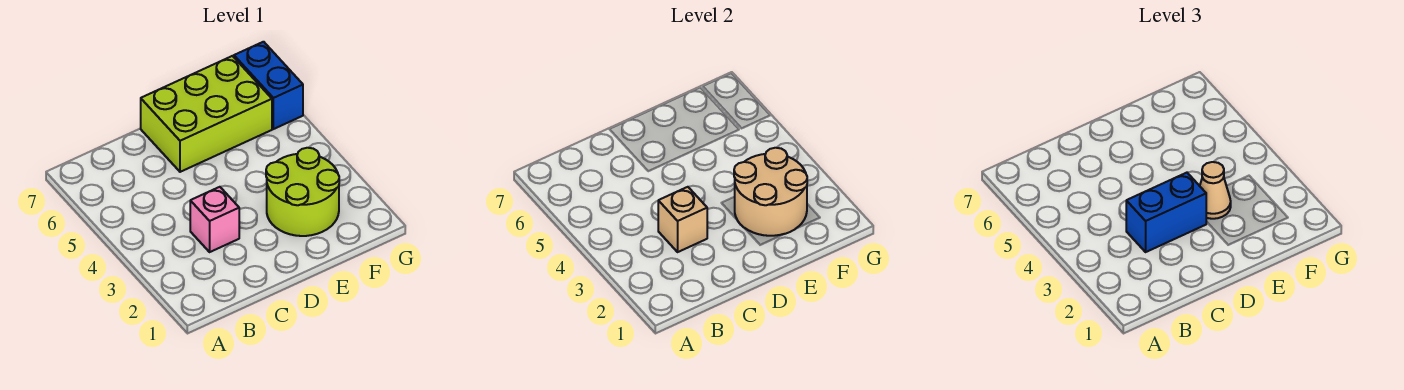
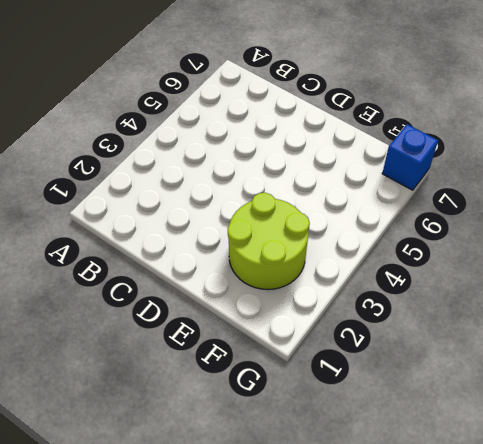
blue 1x1 brick [382,124,438,190] -> blue 1x2 brick [234,42,303,129]
none -> pink 1x1 brick [190,187,239,252]
none -> lime 2x3 brick [141,56,272,172]

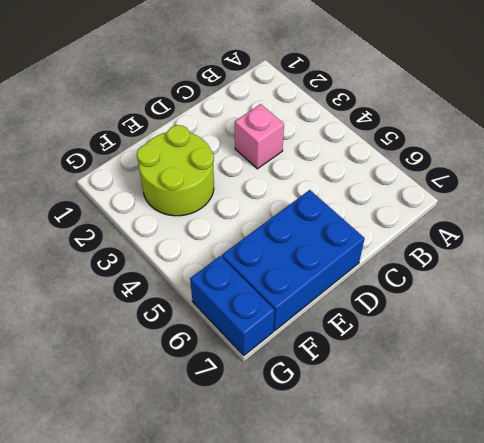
blue 2x3 brick [222,190,365,331] -> lime 2x3 brick [141,56,272,172]
none -> tan 1x1 brick [658,187,707,252]
none -> tan 2x2 round brick [734,148,807,236]

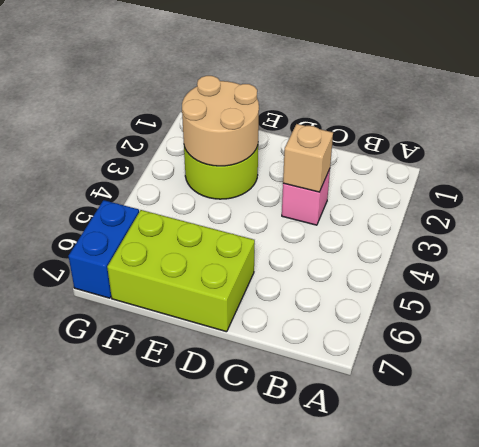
none -> blue 1x2 brick [1126,173,1206,252]
none -> tan 1x1 cone [1200,162,1231,219]

